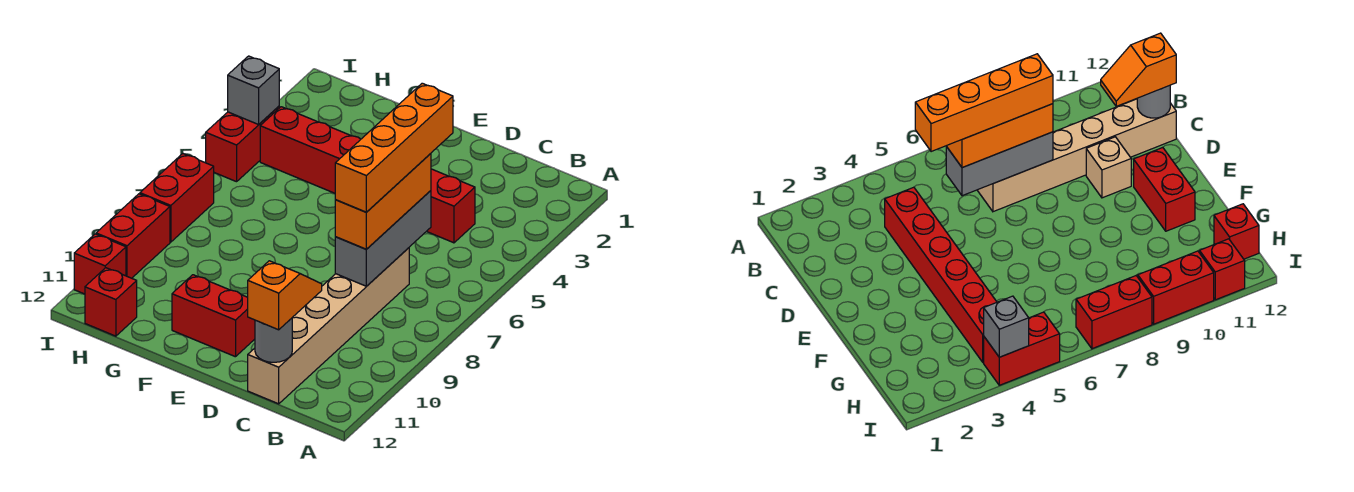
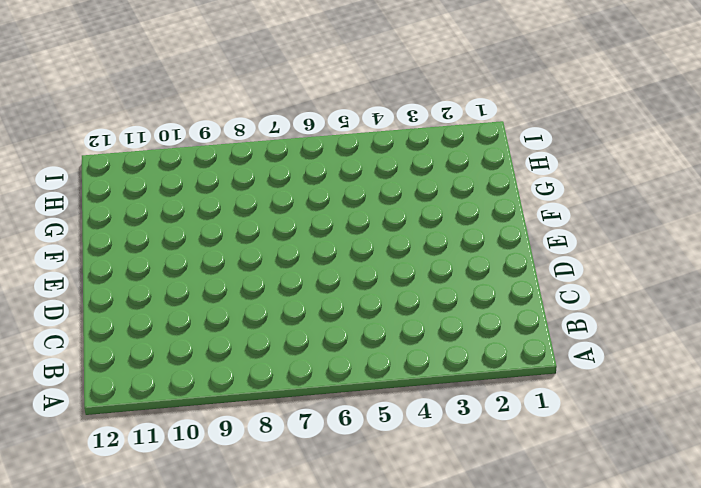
none -> red 1x6 brick [260,107,475,243]
none -> tan 1x6 brick [248,248,409,404]
none -> tan 1x1 brick [1086,137,1131,198]

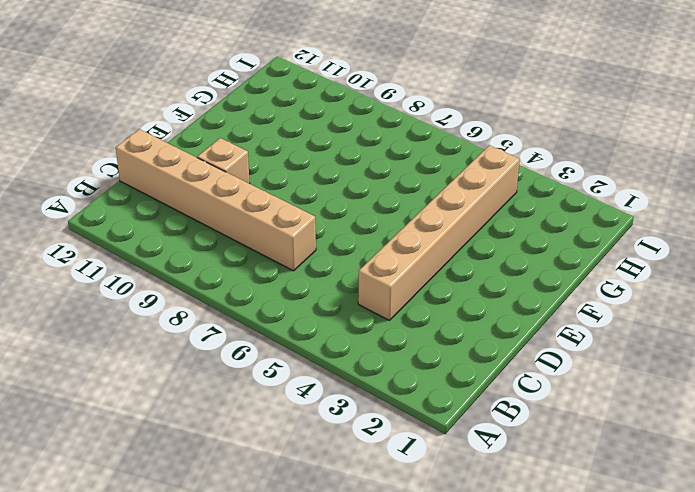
tan 1x6 brick [358,145,520,320] -> red 1x6 brick [260,107,475,243]
none -> red 1x2 brick [172,275,255,357]
none -> red 1x1 brick [85,268,137,336]
none -> red 1x2 brick [206,106,279,182]

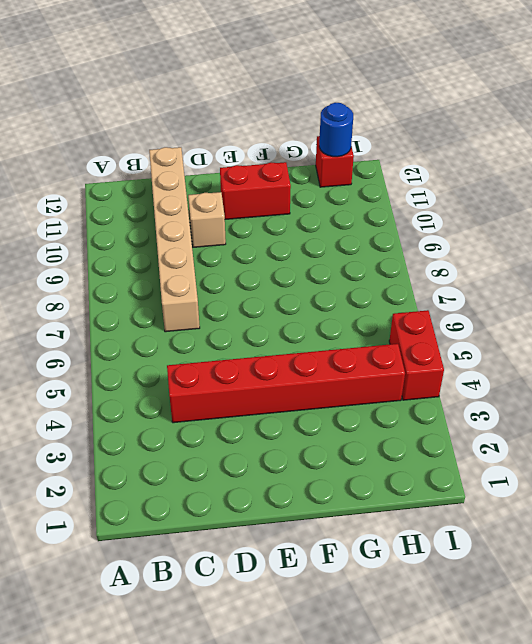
blue 1x1 round brick [319,103,353,157] -> none
none -> red 1x2 brick [140,154,214,242]
none -> red 1x2 brick [96,194,170,278]
none -> red 1x1 brick [74,234,126,294]

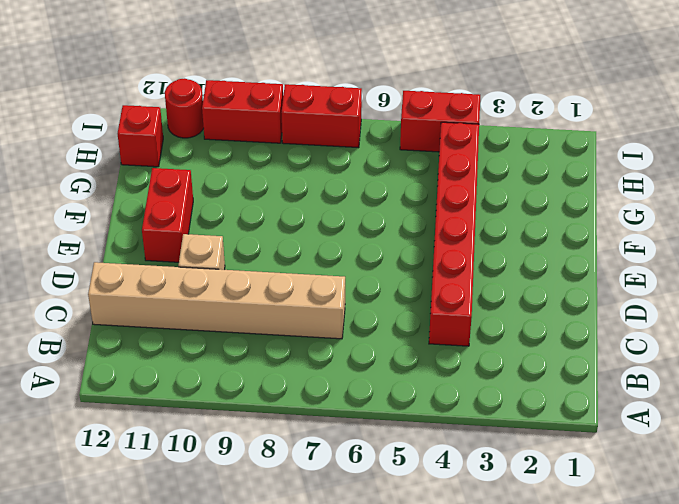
red 1x1 round brick [165,78,204,138] -> red 1x1 brick [74,234,126,294]
none -> grey 1x3 brick [335,191,431,286]
none -> grey 1x1 round brick [255,318,292,362]
none -> grey 1x1 brick [228,56,279,124]

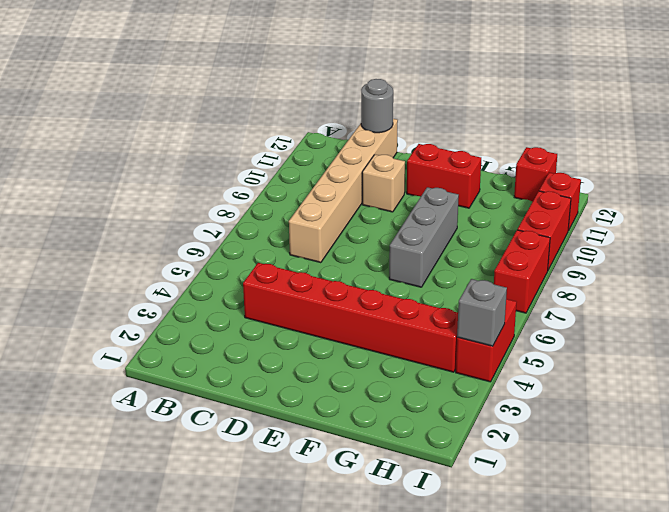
grey 1x3 brick [389,187,459,287] -> grey 1x3 brick moved to [335,191,431,286]
none -> orange 1x3 brick [335,154,431,249]
none -> orange 1x2 slope [248,261,322,330]
none -> orange 1x4 brick [335,83,453,212]

